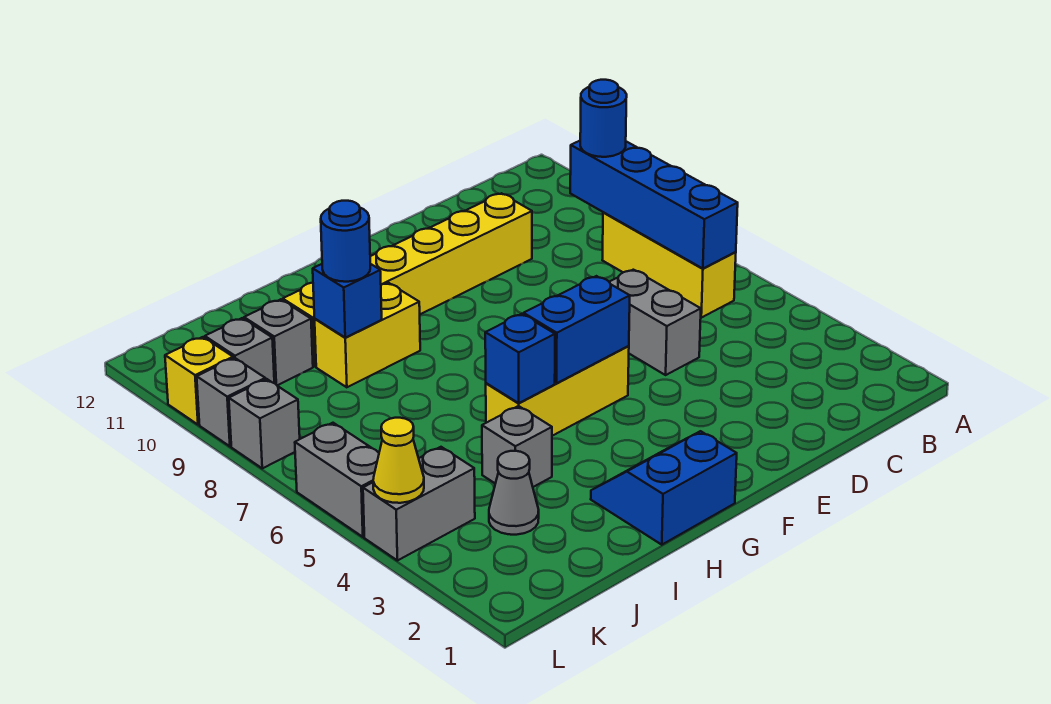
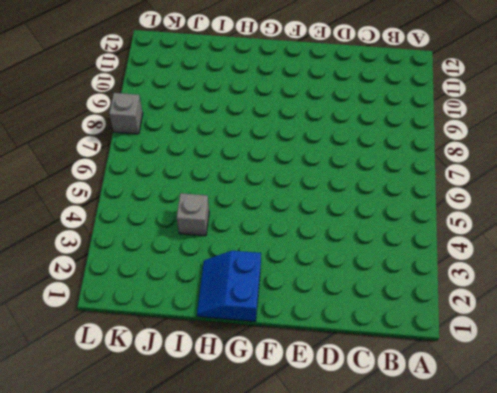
blue 2x2 slope [197,251,261,322] -> blue 2x2 slope turned to [591,431,737,545]
none -> yellow 1x3 brick [602,212,736,318]
none -> grey 1x2 brick [610,270,701,375]
none -> yellow 1x6 brick [283,193,532,366]

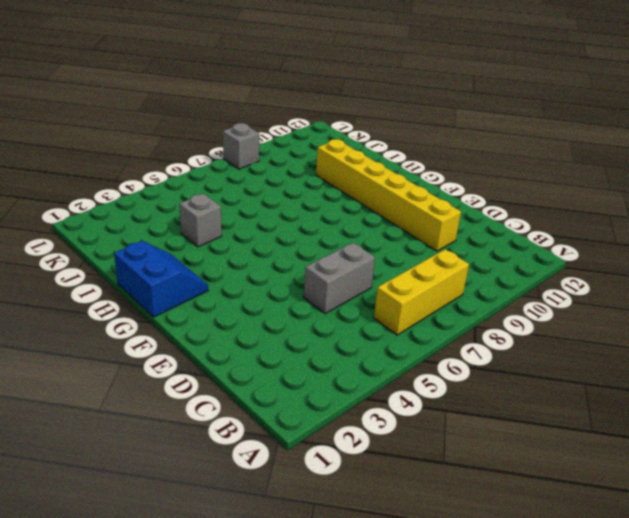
none -> yellow 1x3 brick [486,346,629,436]
none -> yellow 1x2 brick [315,283,420,387]
none -> grey 1x1 cone [489,451,539,535]

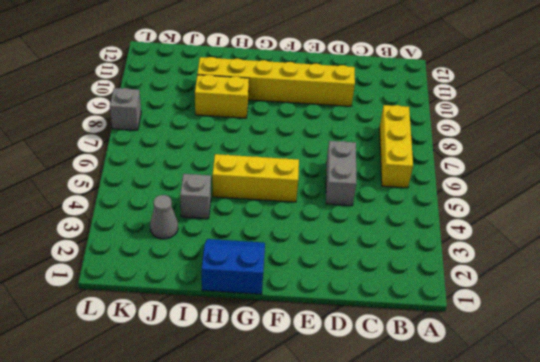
none -> grey 1x1 brick [244,299,313,385]
none -> grey 1x2 brick [363,447,475,561]
none -> grey 1x1 brick [205,318,274,383]

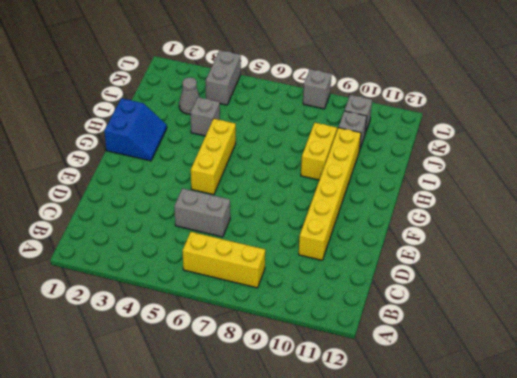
none -> grey 1x2 brick [295,423,379,537]
none -> grey 1x1 brick [197,358,265,446]
none -> yellow 1x1 brick [165,337,233,425]

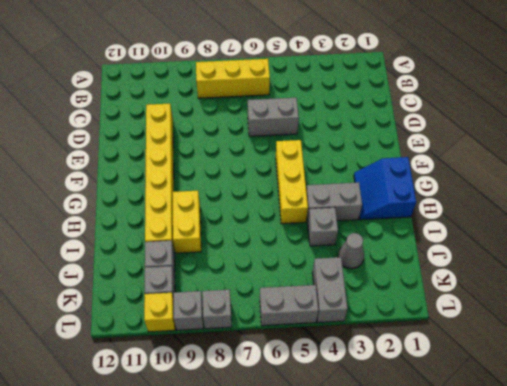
grey 1x2 brick [306,182,362,221] -> none
none -> blue 1x4 brick [570,141,738,269]
none -> blue 1x2 brick [524,276,630,383]
none -> blue 1x1 brick [485,314,555,403]

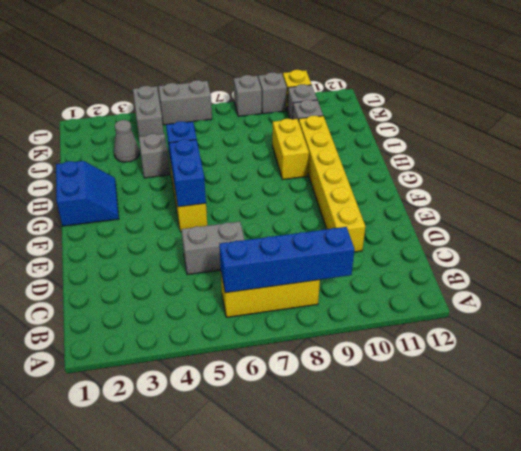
none -> blue 1x1 brick [313,264,382,338]
none -> yellow 1x1 cone [373,418,424,503]
none -> blue 1x1 round brick [580,80,627,157]

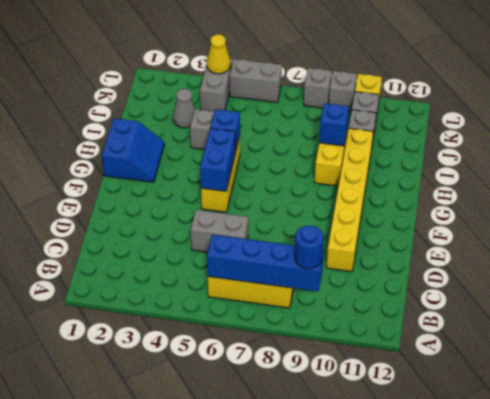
none -> blue 1x1 round brick [321,201,370,282]

